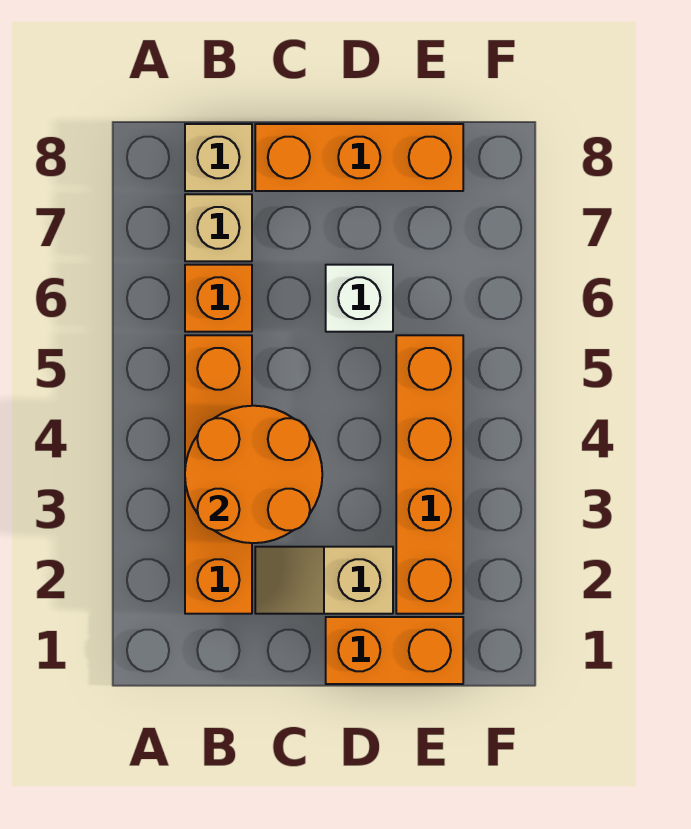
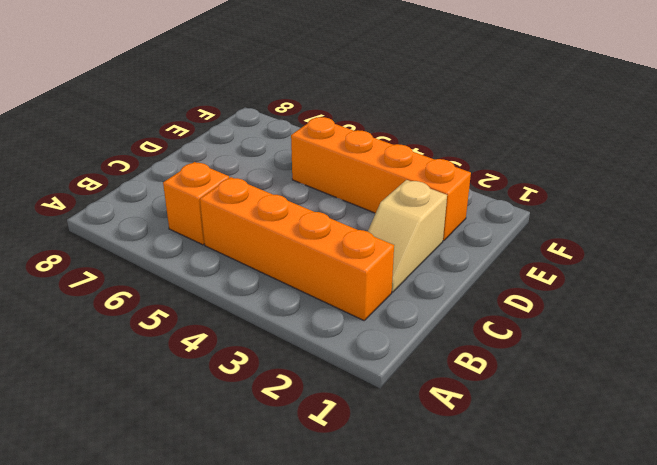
none -> tan 1x1 brick [185,194,252,261]
none -> tan 1x1 brick [185,124,252,191]

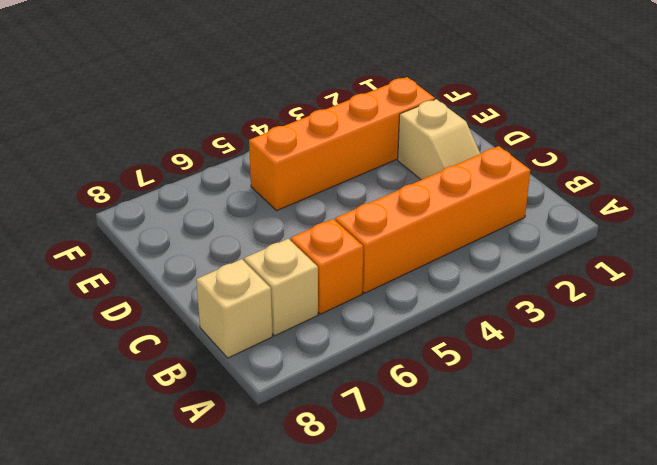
none -> orange 1x3 brick [255,124,463,191]
none -> orange 1x2 brick [326,617,463,684]

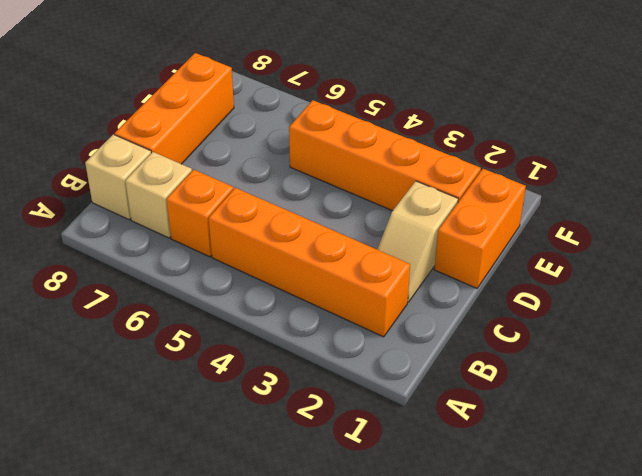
none -> white 1x1 brick [326,265,393,332]
none -> orange 2x2 round brick [185,406,322,543]

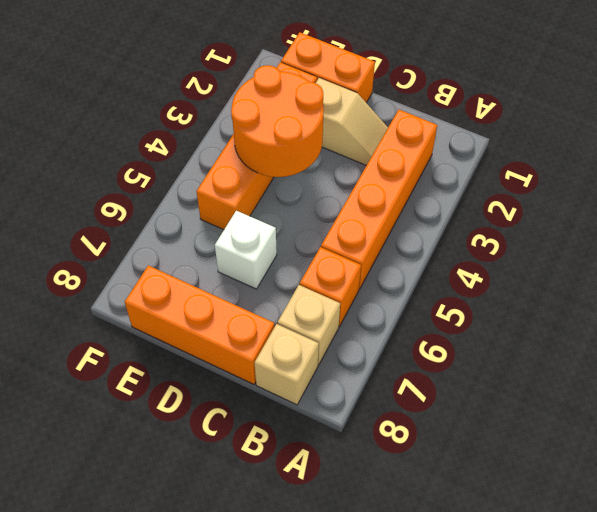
orange 2x2 round brick [231,65,324,177] -> orange 2x2 round brick moved to [185,406,322,543]

